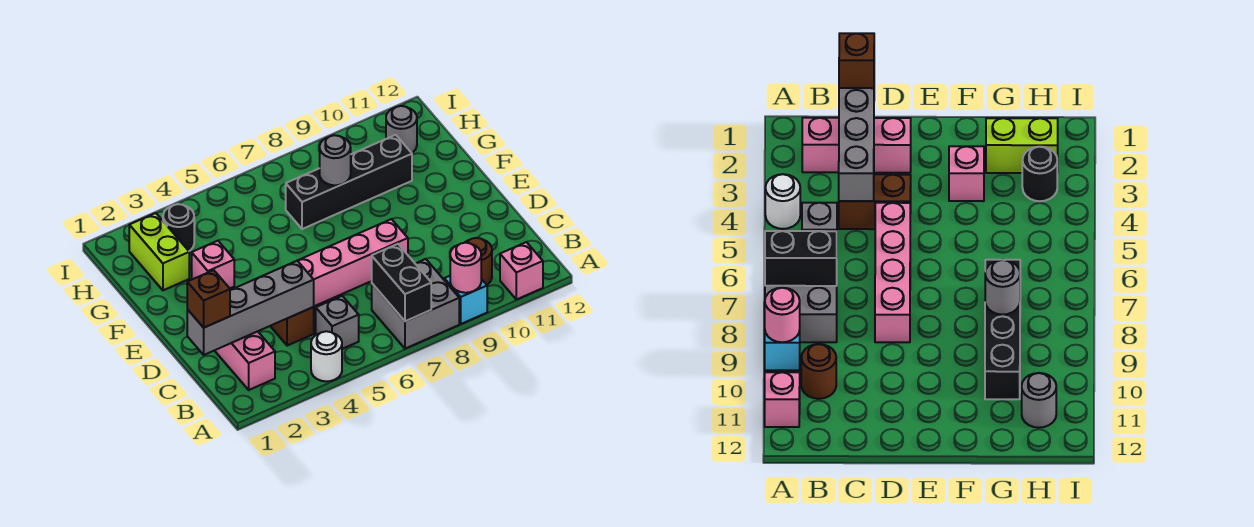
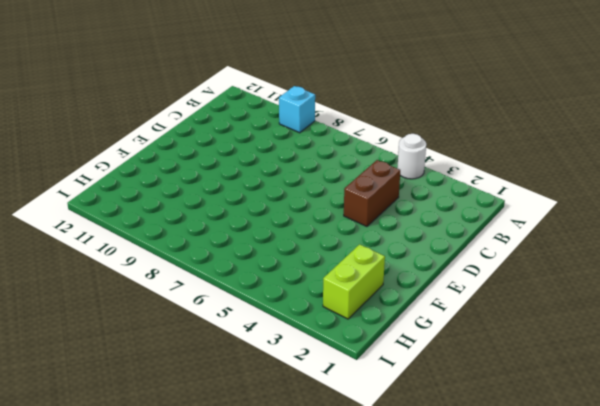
none -> grey 2x2 brick [372,259,459,349]
none -> pink 1x1 brick [500,242,543,300]
none -> pink 1x3 brick [215,331,275,390]

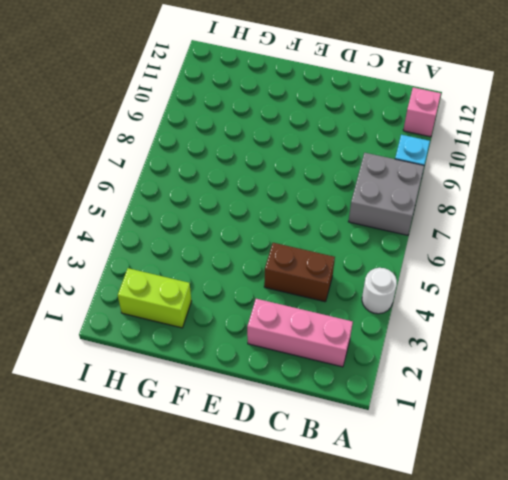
none -> grey 1x1 brick [316,296,359,349]
none -> brown 1x1 round brick [465,238,492,285]
none -> pink 1x4 brick [298,219,408,306]

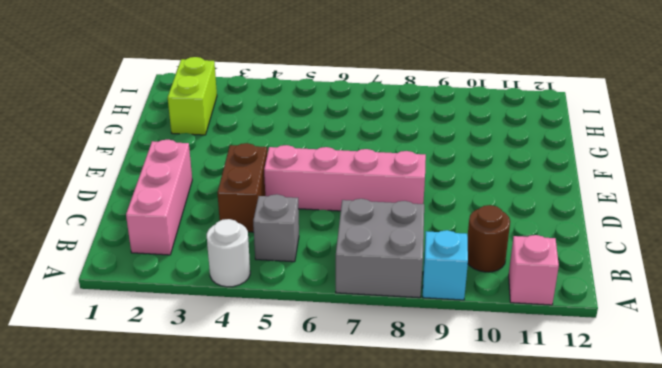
none -> pink 1x1 brick [192,241,234,288]
none -> black 1x4 brick [286,135,412,229]
none -> black 1x1 round brick [163,204,194,251]

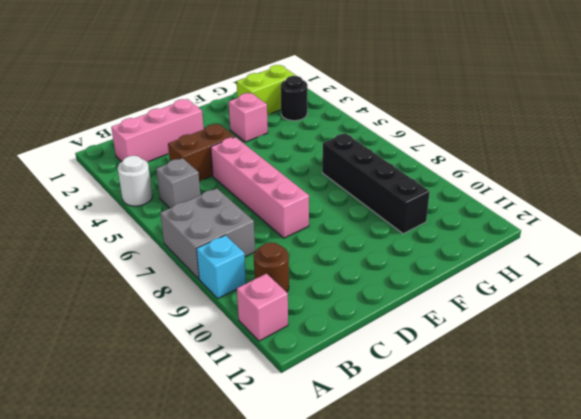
none -> grey 1x1 round brick [386,106,417,153]
none -> black 1x2 brick [372,244,431,321]
none -> pink 1x1 round brick [450,243,481,293]

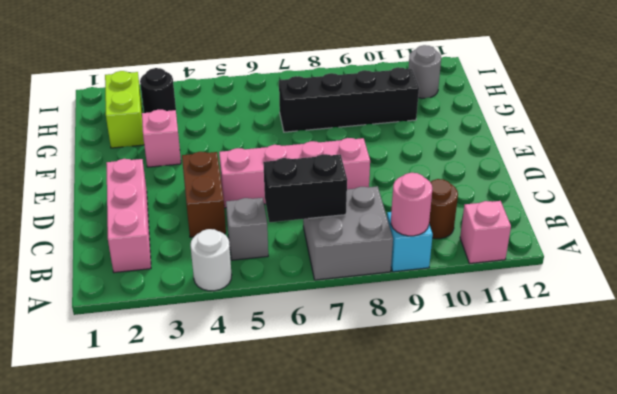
black 1x2 brick [263,154,347,222] -> black 1x2 brick turned to [372,244,431,321]
none -> grey 1x4 brick [187,261,314,355]
none -> grey 1x1 round brick [320,135,351,185]
none -> brown 1x1 brick [187,270,230,328]

